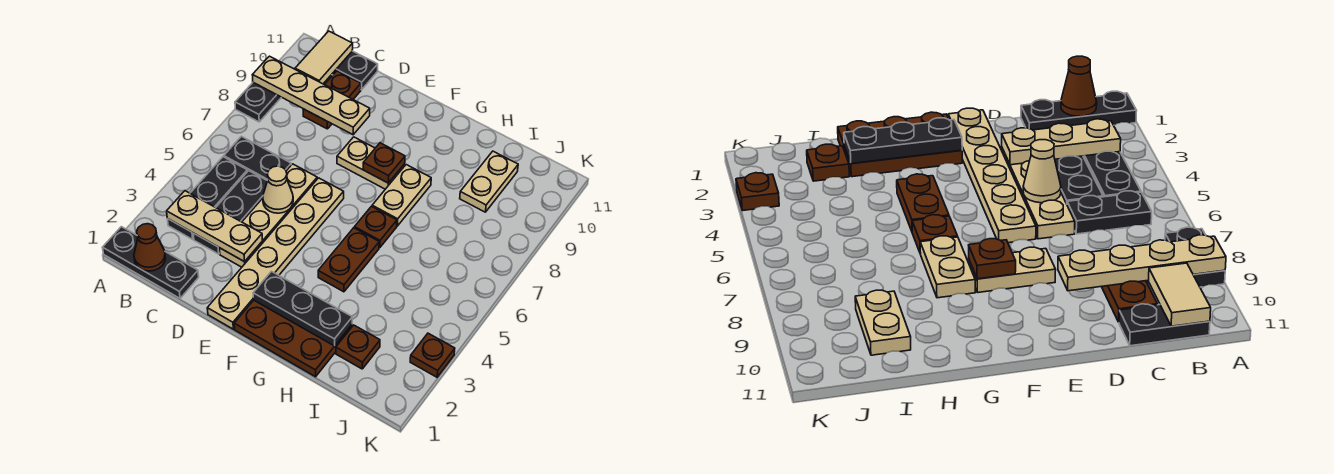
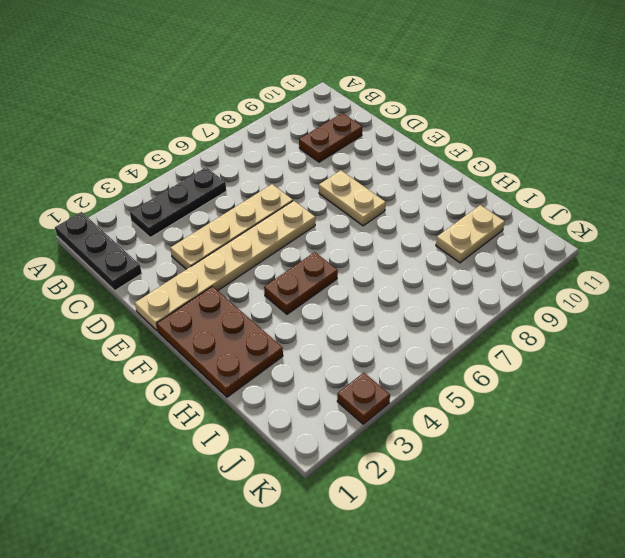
none -> black 1x2 plate [235,82,281,122]
none -> black 1x2 plate [224,136,291,181]
none -> black 1x2 plate [332,51,378,90]

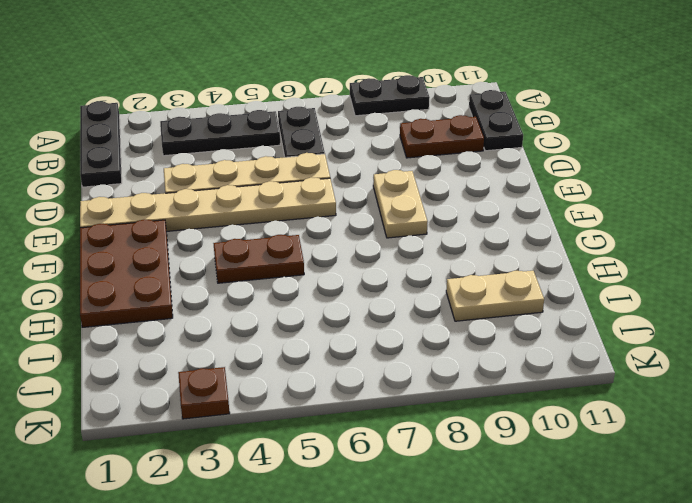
none -> black 1x3 plate [193,171,267,254]
none -> brown 1x1 plate [354,206,397,248]
none -> tan 1x2 plate [372,165,431,226]

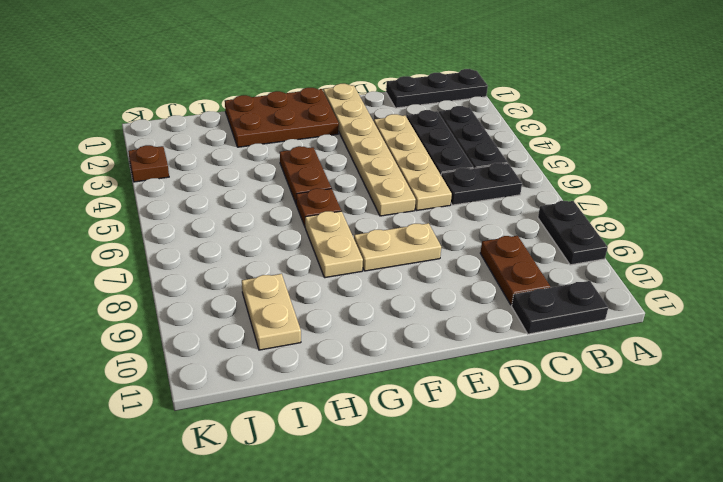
none -> brown 1x1 plate [336,325,380,369]
none -> tan 1x4 plate [253,56,370,135]
none -> brown 1x1 cone [134,224,165,271]

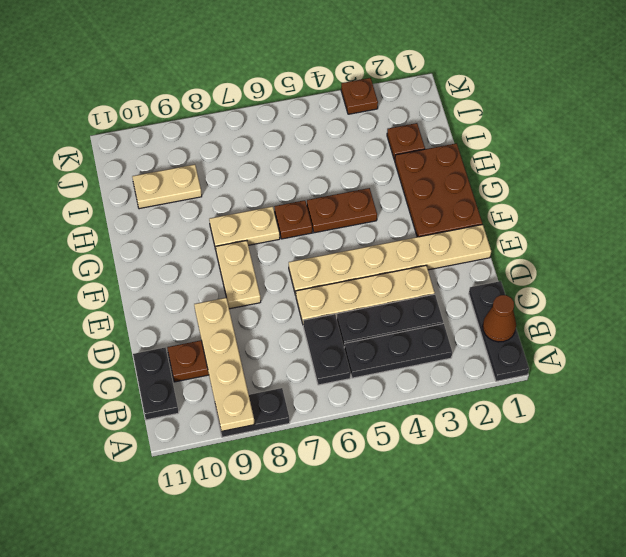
none -> tan 1x3 plate [167,191,262,262]
none -> tan 1x2 tile [295,31,353,84]
none -> tan 1x1 cone [263,166,293,213]

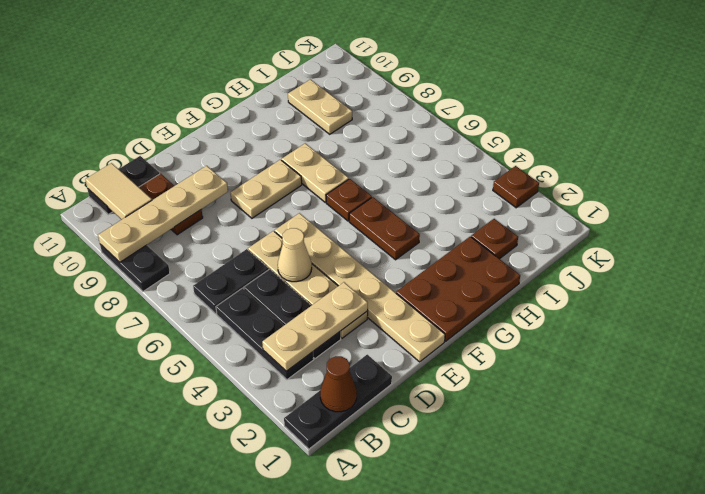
none -> black 1x3 plate [253,271,352,346]
none -> brown 1x1 plate [363,143,405,183]

